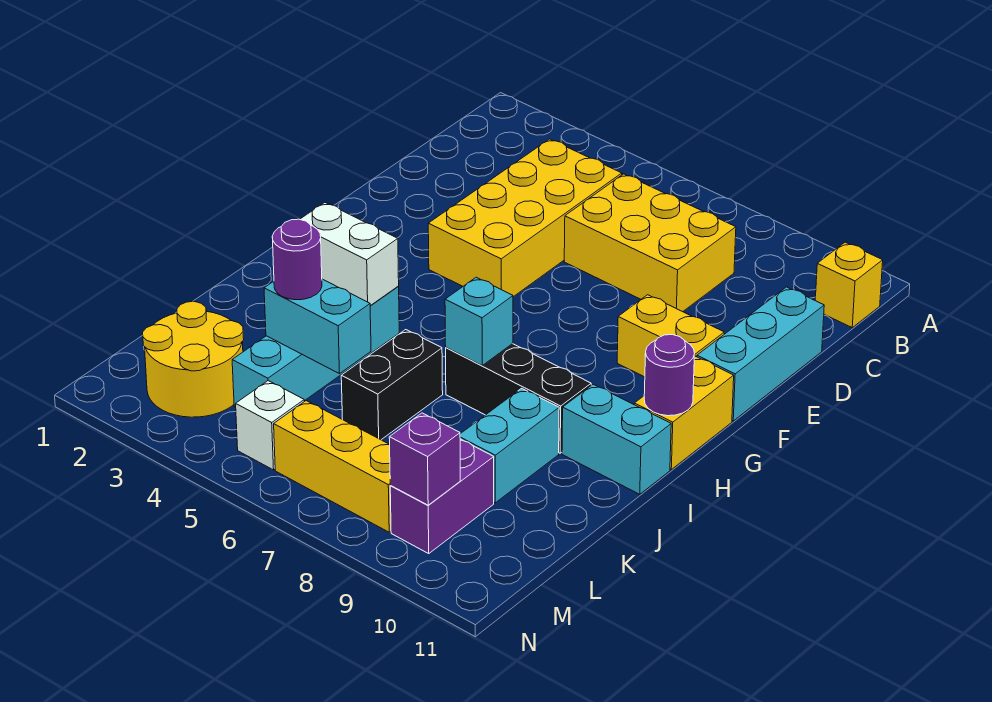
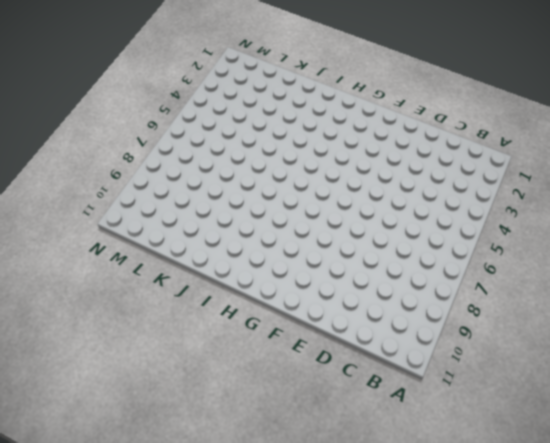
none -> yellow 1x1 brick [815,242,883,327]
none -> yellow 2x4 brick [428,139,622,297]
none -> yellow 2x3 brick [564,174,736,312]

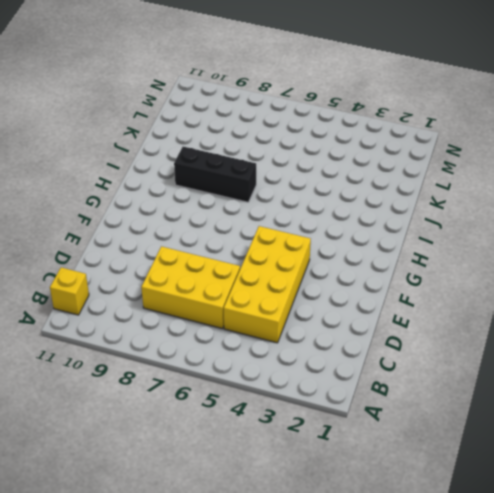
none -> cyan 1x3 brick [697,287,824,421]
none -> yellow 1x2 brick [617,295,724,377]
none -> yellow 1x2 brick [634,356,734,469]

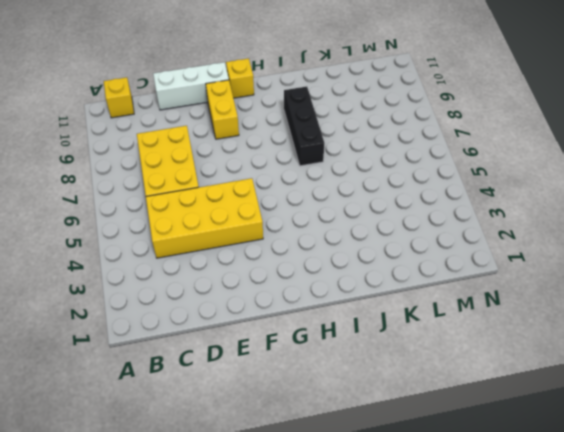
white 1x3 brick [153,62,229,110] -> cyan 1x3 brick [697,287,824,421]
yellow 1x1 brick [226,58,254,98] -> yellow 1x2 brick [634,356,734,469]
none -> cyan 1x4 brick [232,287,399,407]
none -> cyan 1x2 brick [562,384,671,494]
none -> black 1x2 brick [341,330,443,440]

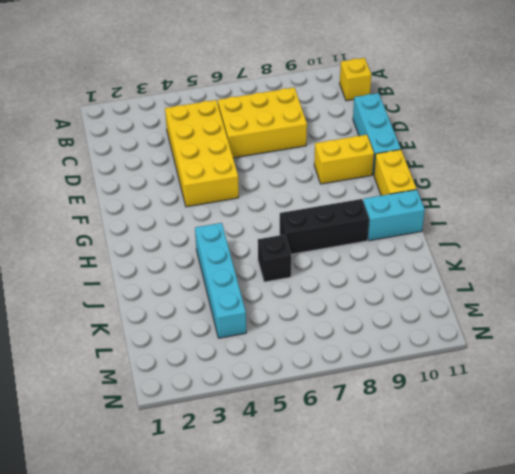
black 1x1 brick [258,235,291,282] -> black 1x2 brick [341,330,443,440]
none -> cyan 1x2 brick [460,388,559,503]
none -> yellow 2x2 round brick [143,302,244,417]
none -> purple 1x2 brick [390,439,494,553]

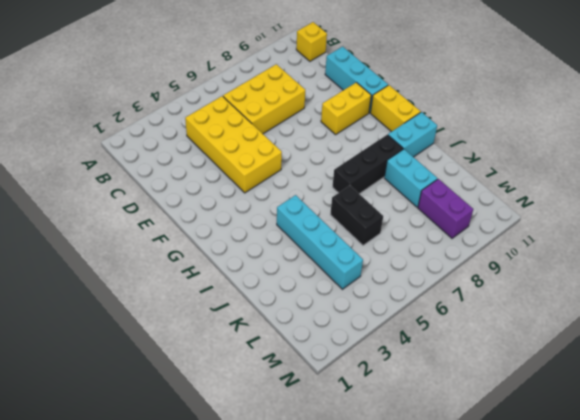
none -> yellow 2x2 round brick [143,302,244,417]
none -> white 1x1 brick [236,381,304,470]
none -> yellow 1x3 brick [274,401,391,532]

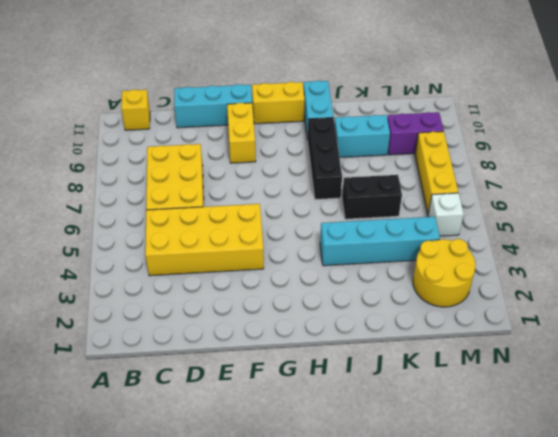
none -> purple 1x1 round brick [644,335,695,416]
none -> white 1x2 brick [300,203,399,306]
none -> cyan 1x1 brick [445,277,513,365]

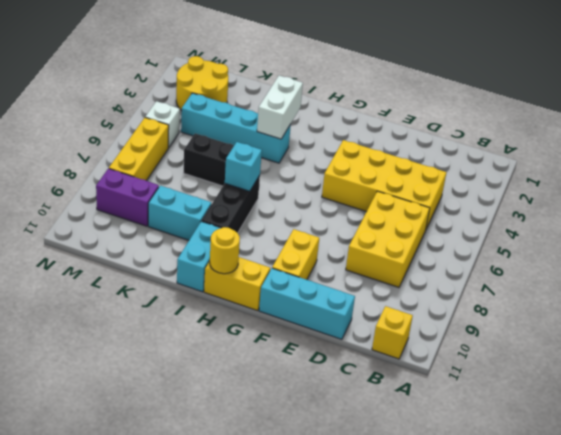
yellow 1x1 round brick [210,227,240,274] -> purple 1x1 round brick [644,335,695,416]
none -> cyan 1x2 brick [264,279,371,374]
none -> purple 1x1 brick [389,413,460,505]
none -> purple 1x1 round brick [272,219,322,300]

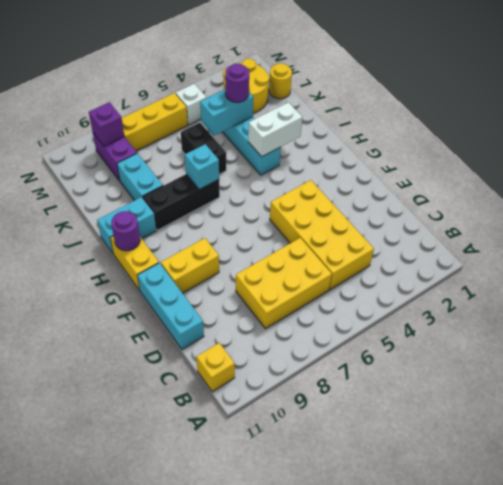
yellow 1x1 round brick [269,63,292,99] -> none

